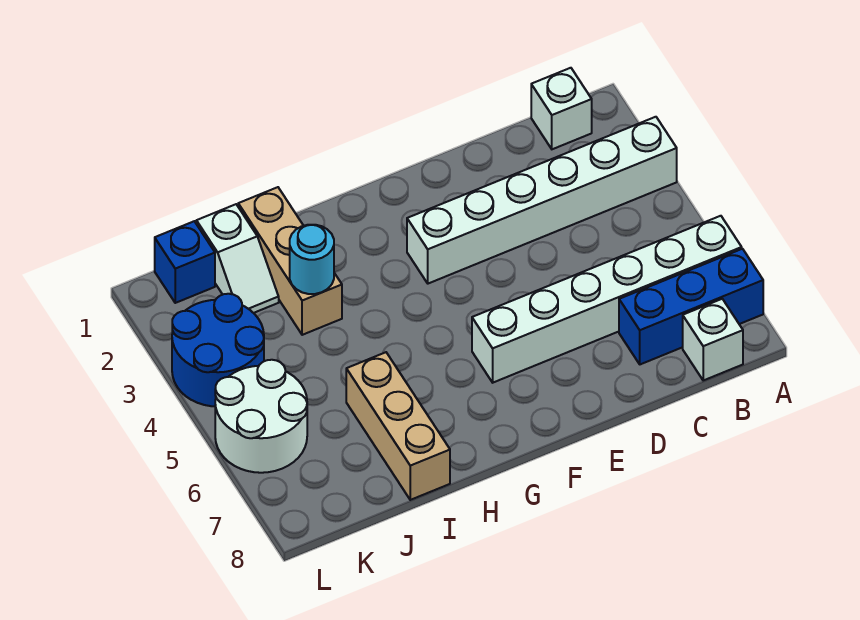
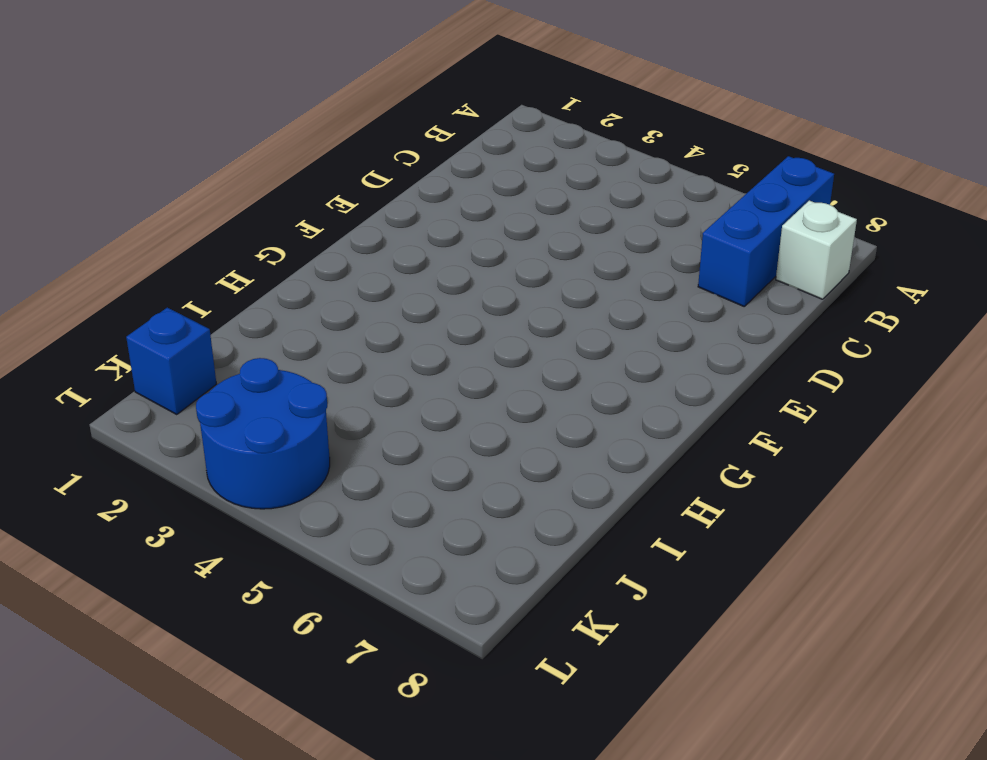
none -> white 1x6 brick [407,117,677,284]
none -> white 1x6 brick [472,216,742,383]
none -> white 1x1 brick [531,68,592,149]

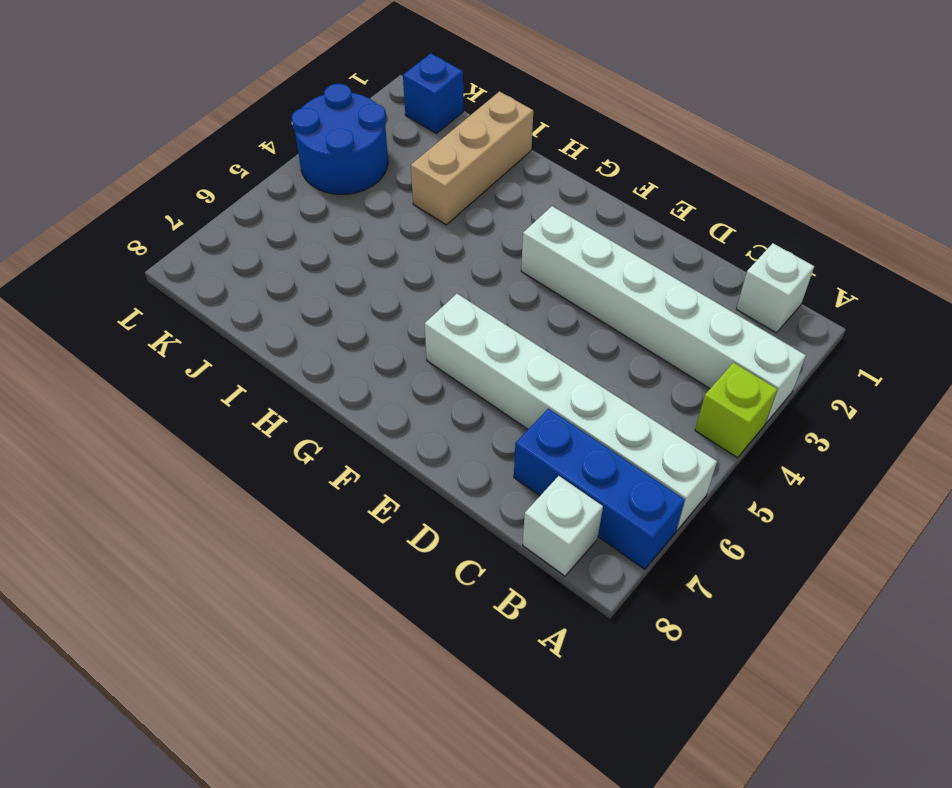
lime 1x1 brick [695,362,777,458] -> none
none -> tan 1x3 brick [346,352,450,500]
none -> white 1x2 slope [196,204,279,313]
none -> white 2x2 round brick [215,360,307,473]

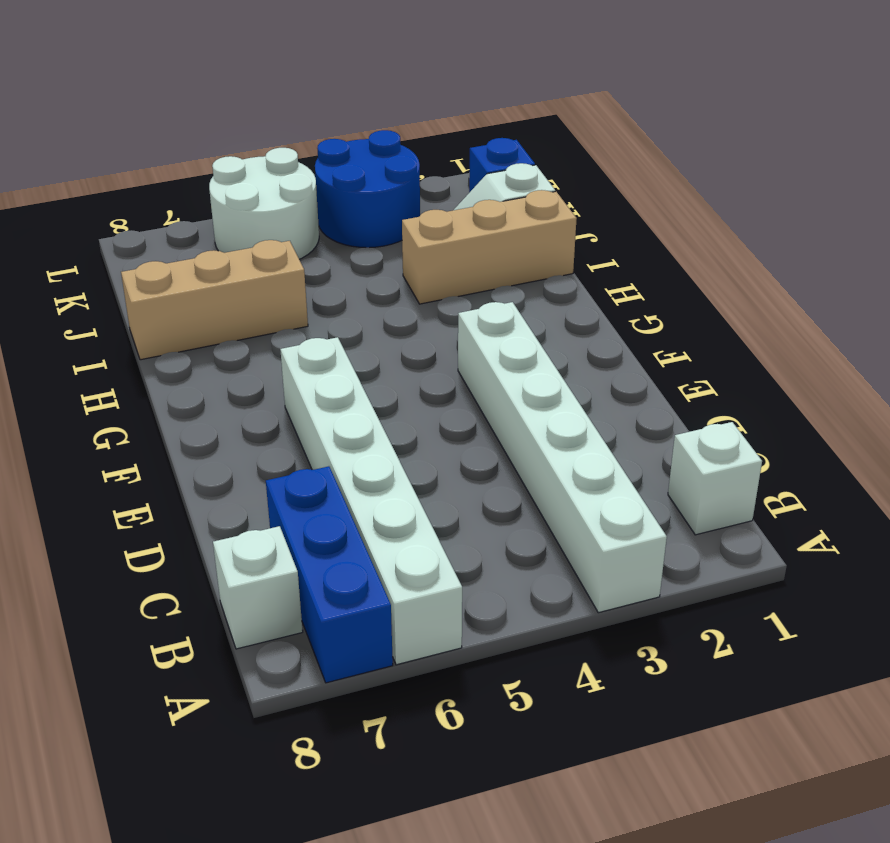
none -> cyan 1x1 round brick [290,225,334,294]

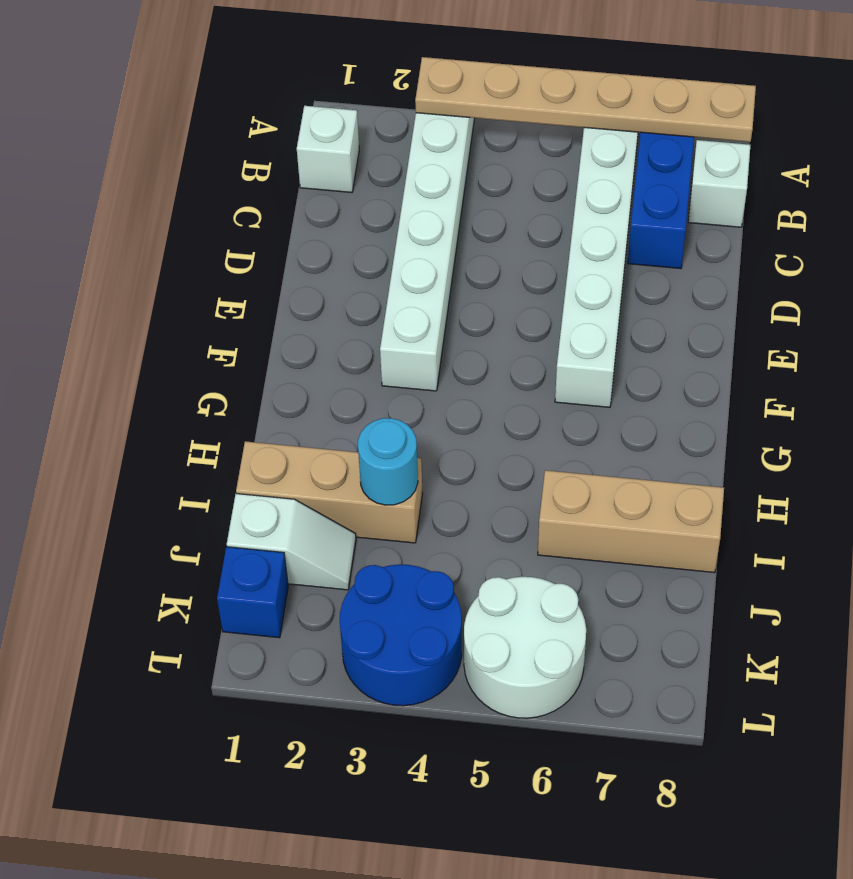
tan 1x6 plate [415,57,756,142] -> none

